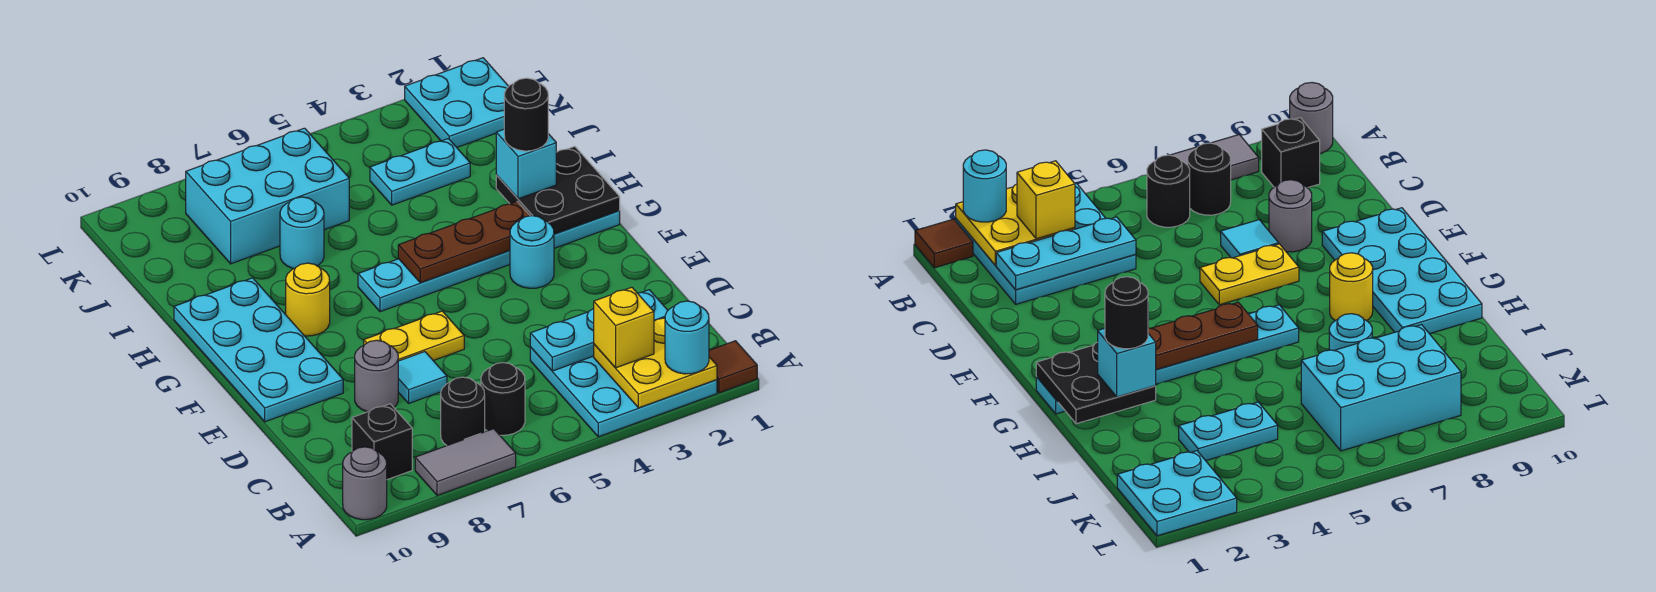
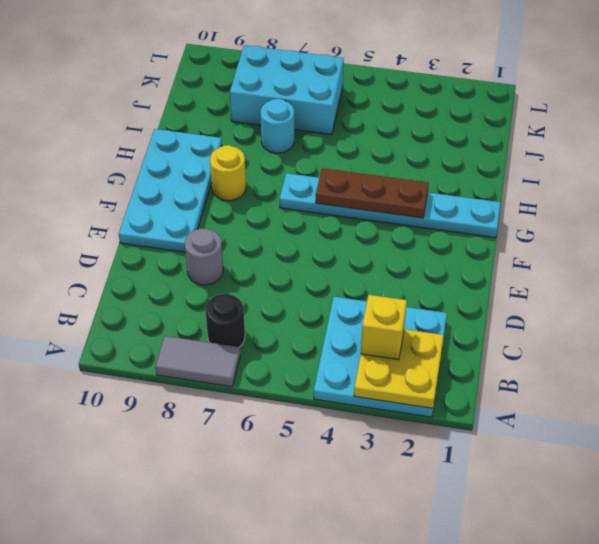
none -> brown 1x1 tile [709,341,757,393]
none -> grey 1x1 round brick [343,447,387,520]
none -> black 1x1 round brick [481,363,525,435]

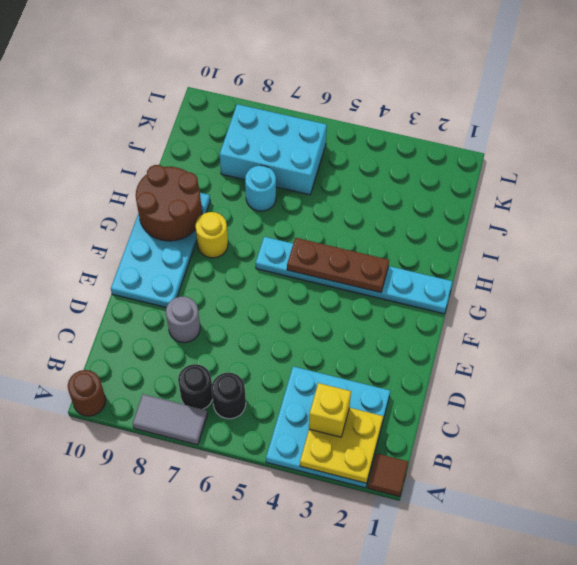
brown 1x1 round brick [68,370,106,416] -> grey 1x1 round brick [343,447,387,520]
brown 2x2 round brick [136,165,202,241] -> none
none -> black 1x1 brick [352,404,412,480]
none -> cyan 1x1 tile [398,352,447,403]
none -> yellow 1x2 plate [364,311,464,361]

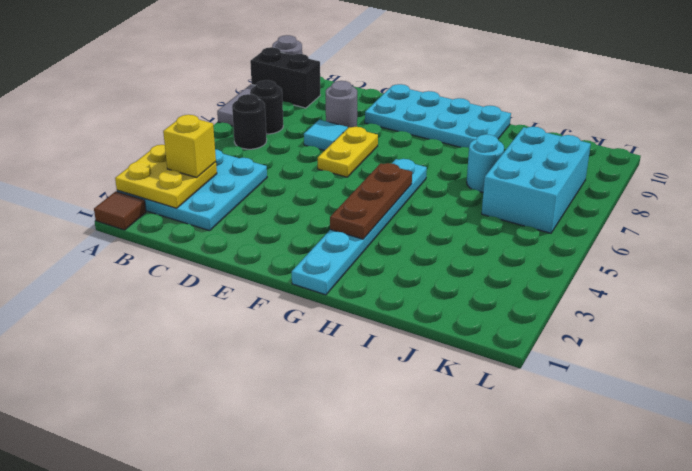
black 1x2 brick [250,47,320,108] -> black 1x1 brick [352,404,412,480]
none -> cyan 1x1 round brick [510,216,554,288]
none -> yellow 1x1 round brick [286,263,330,336]
none -> cyan 1x2 plate [370,139,470,205]

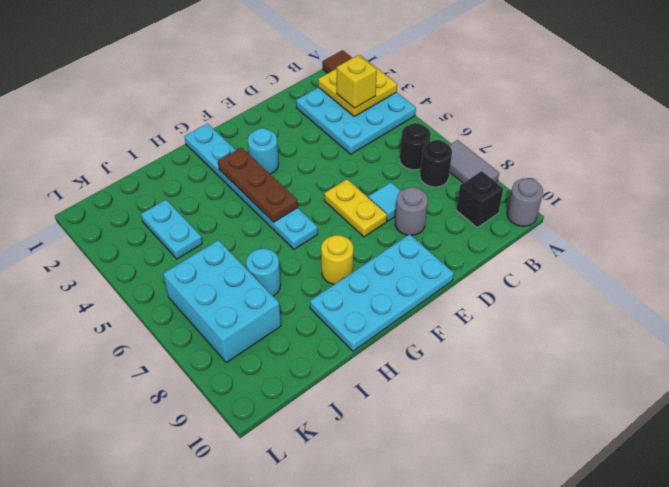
none -> cyan 2x2 plate [405,58,509,147]
none -> cyan 1x3 plate [530,290,668,371]
none -> black 2x2 plate [496,146,620,234]

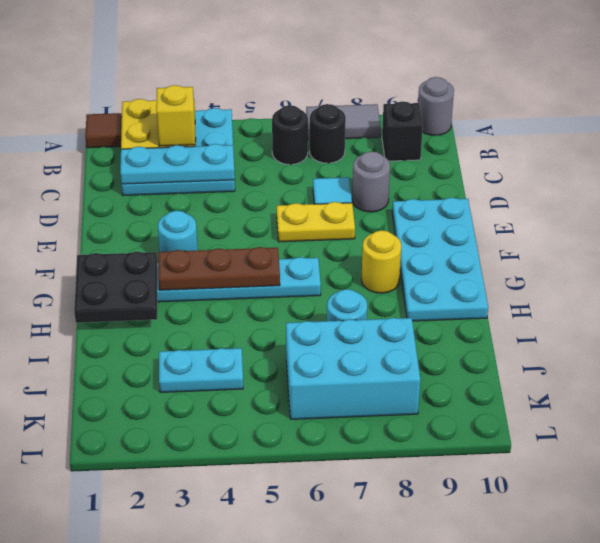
none -> cyan 2x2 plate [405,58,509,147]
none -> cyan 1x1 round brick [665,301,709,374]
none -> cyan 1x1 brick [496,129,556,199]

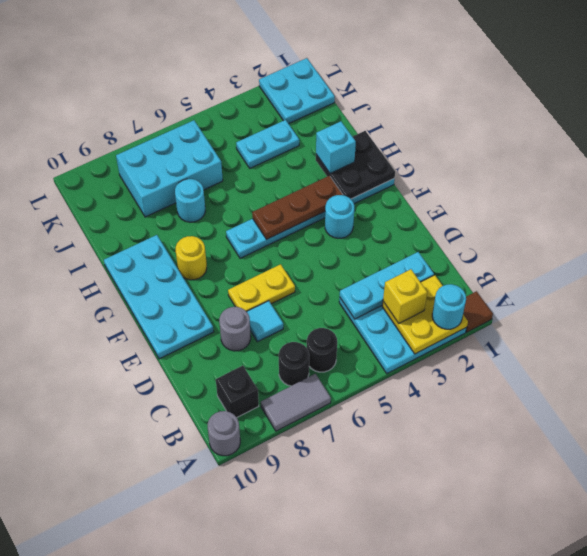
none -> black 1x1 round brick [504,78,548,151]

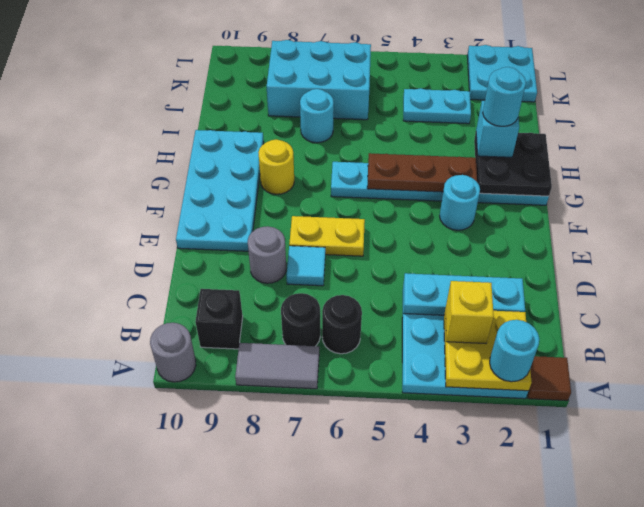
cyan 1x1 round brick [483,67,526,126] -> black 1x1 round brick [504,78,548,151]

